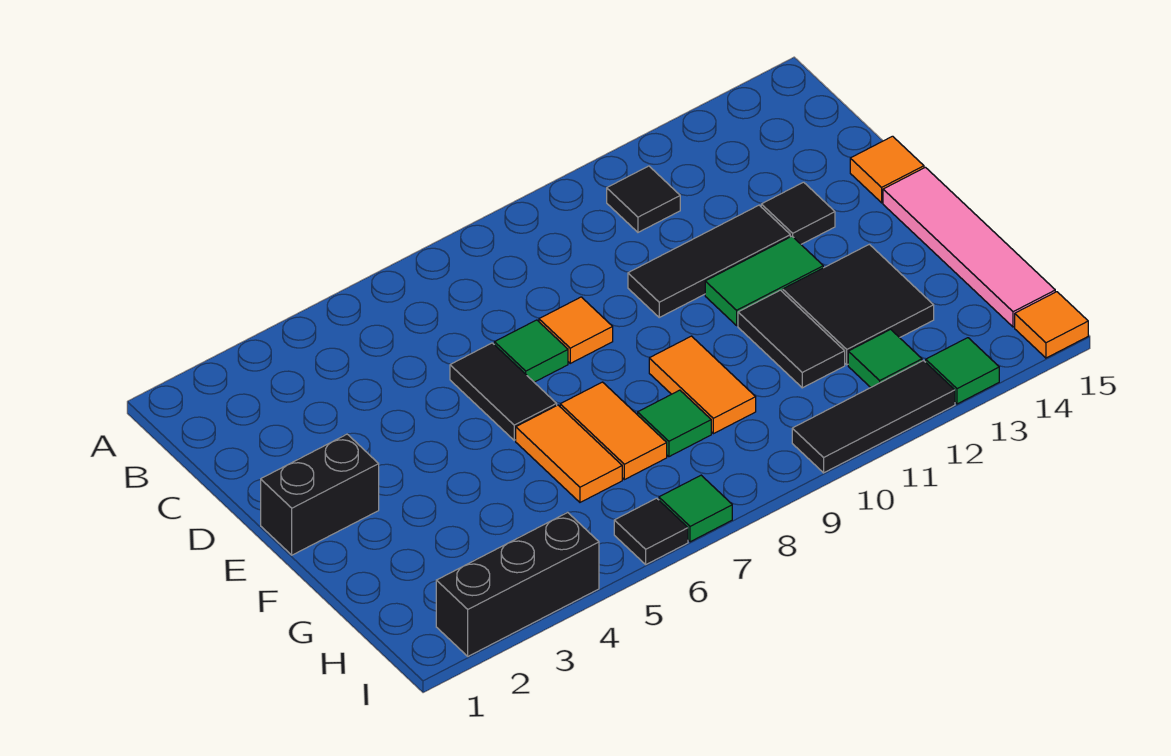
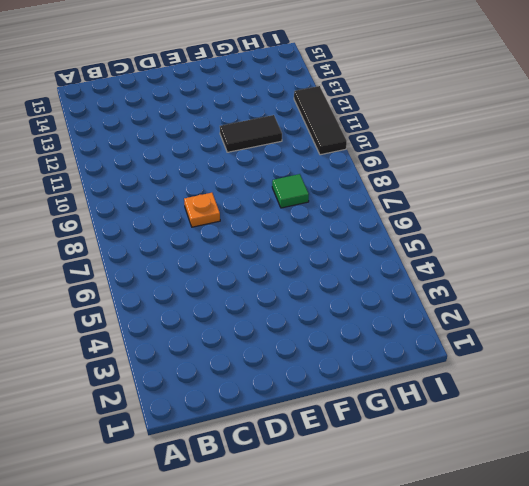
orange 1x1 plate [184,193,220,227] -> orange 1x1 tile [539,297,613,363]
none -> black 1x1 tile [607,166,680,232]
none -> black 1x2 tile [450,343,557,440]
none -> green 1x1 tile [494,320,568,382]

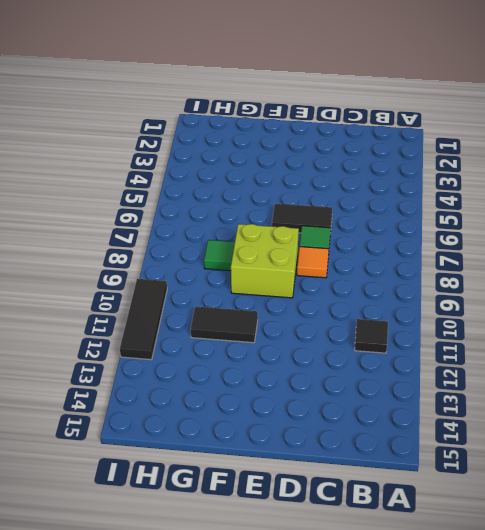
lime 2x2 brick [231,224,299,298] -> orange 1x2 tile [649,336,756,434]
none -> black 1x3 tile [628,205,790,317]
none -> black 1x1 tile [761,182,835,244]
none -> orange 1x1 tile [850,136,924,203]

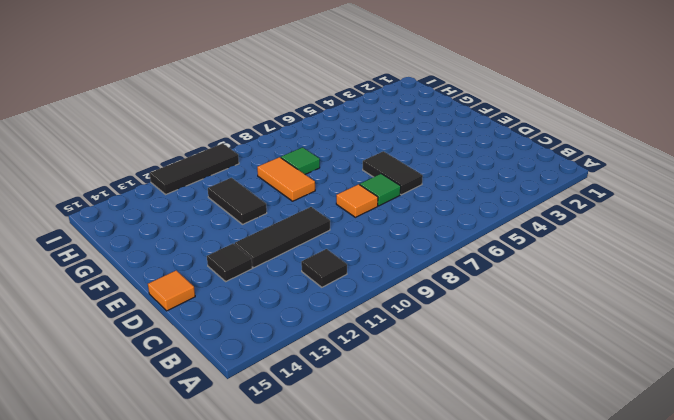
none -> black 1x2 brick [261,434,379,555]
none -> green 1x2 tile [705,236,823,325]
none -> pink 1x4 tile [883,167,1055,327]

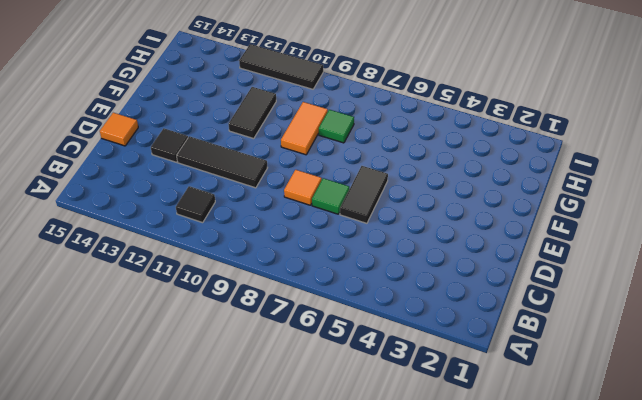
none -> black 1x2 brick [261,434,379,555]
none -> green 1x2 tile [705,236,823,325]
none -> pink 1x4 tile [883,167,1055,327]

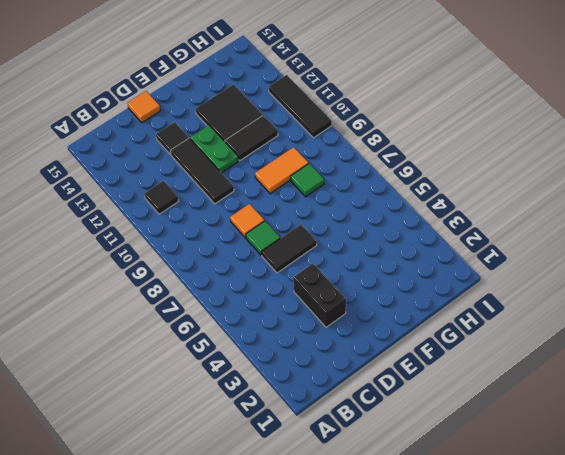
black 1x2 brick [293,263,346,327] -> black 1x2 brick moved to [261,434,379,555]
green 1x2 plate [190,125,239,173] -> green 1x2 tile [705,236,823,325]
none -> pink 1x4 tile [883,167,1055,327]
none -> orange 1x2 tile [516,405,622,502]
none -> orange 1x2 tile [560,382,667,480]

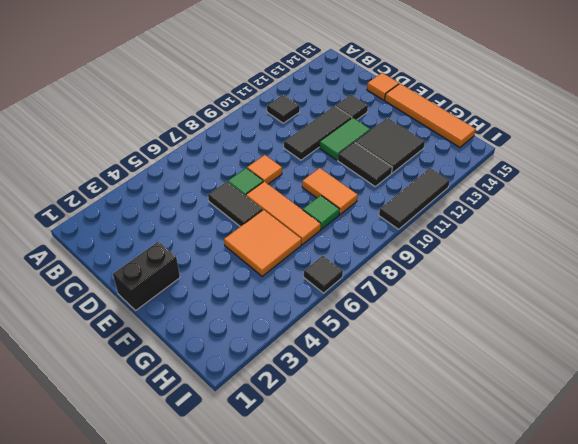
orange 1x3 tile [246,182,321,244] -> orange 1x2 tile [560,382,667,480]
orange 1x4 tile [385,84,476,147] -> pink 1x4 tile [883,167,1055,327]
orange 2x2 tile [224,210,301,276] -> orange 1x2 tile [516,405,622,502]
none -> green 1x1 tile [848,329,922,387]
none -> black 1x3 brick [436,512,599,656]
none -> green 1x1 tile [659,475,732,542]

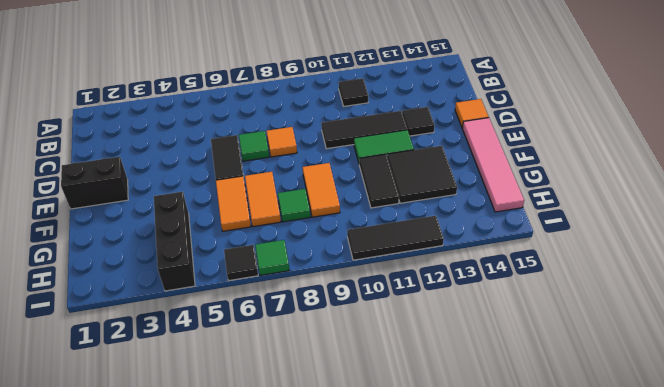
black 1x3 brick [154,192,195,291] -> black 1x3 brick turned to [436,512,599,656]
none -> green 1x1 tile [848,329,922,387]
none -> green 1x1 tile [926,338,999,404]
none -> orange 1x1 tile [1015,292,1088,358]

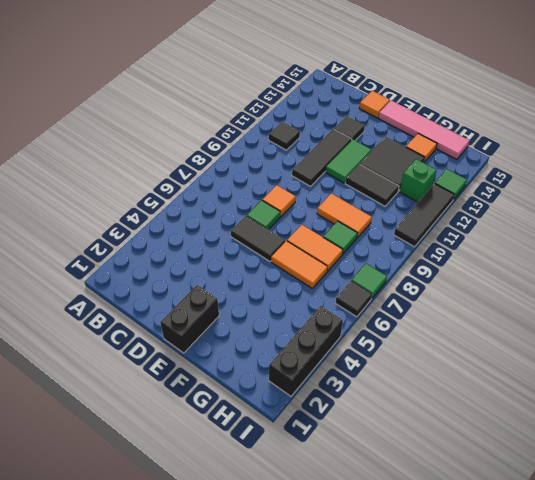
orange 1x1 tile [406,134,437,162] -> orange 1x1 tile moved to [1015,292,1088,358]
green 1x1 brick [400,159,436,202] -> green 1x1 tile [848,329,922,387]

